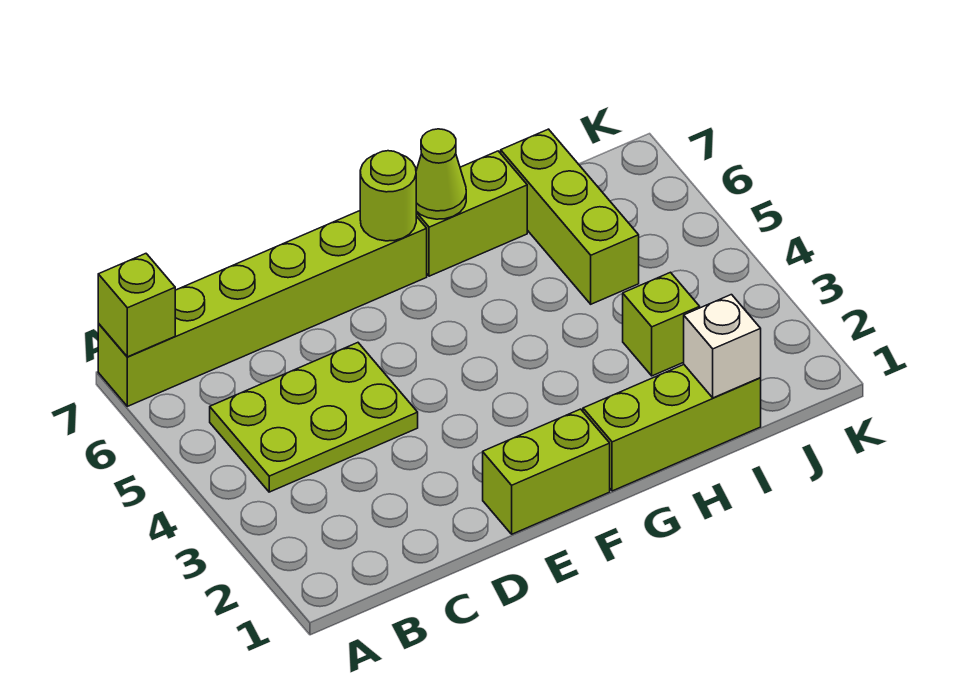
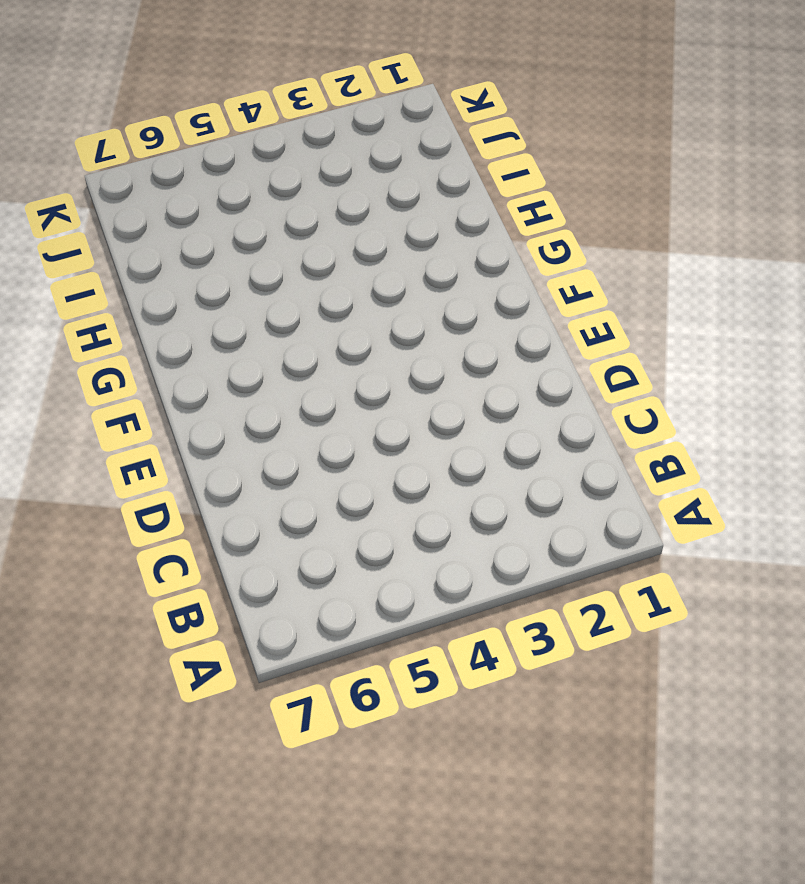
none -> lime 1x6 brick [98,211,427,406]
none -> lime 2x3 plate [210,343,418,492]

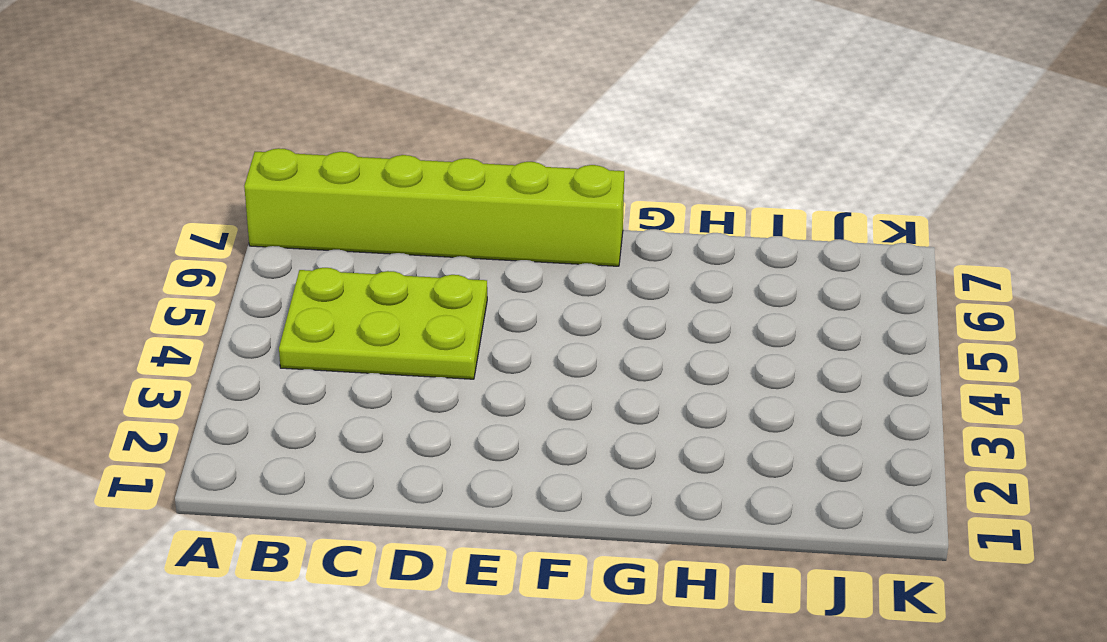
none -> lime 1x2 brick [483,409,610,534]
none -> lime 1x3 brick [583,365,761,491]

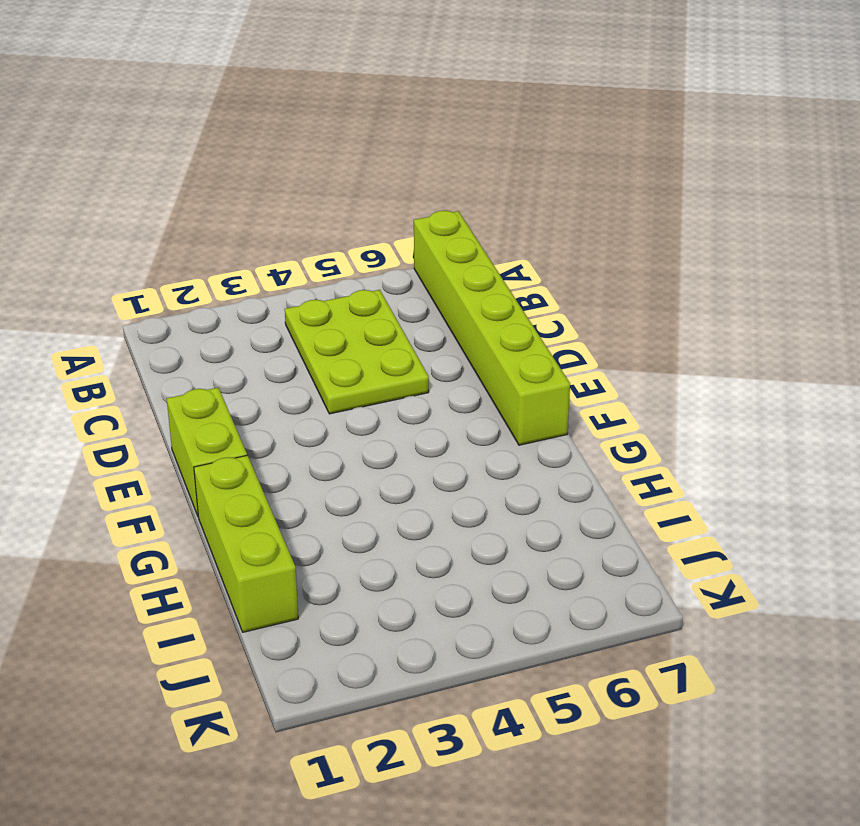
none -> lime 1x2 brick [416,151,527,276]
none -> lime 1x1 brick [623,272,700,376]

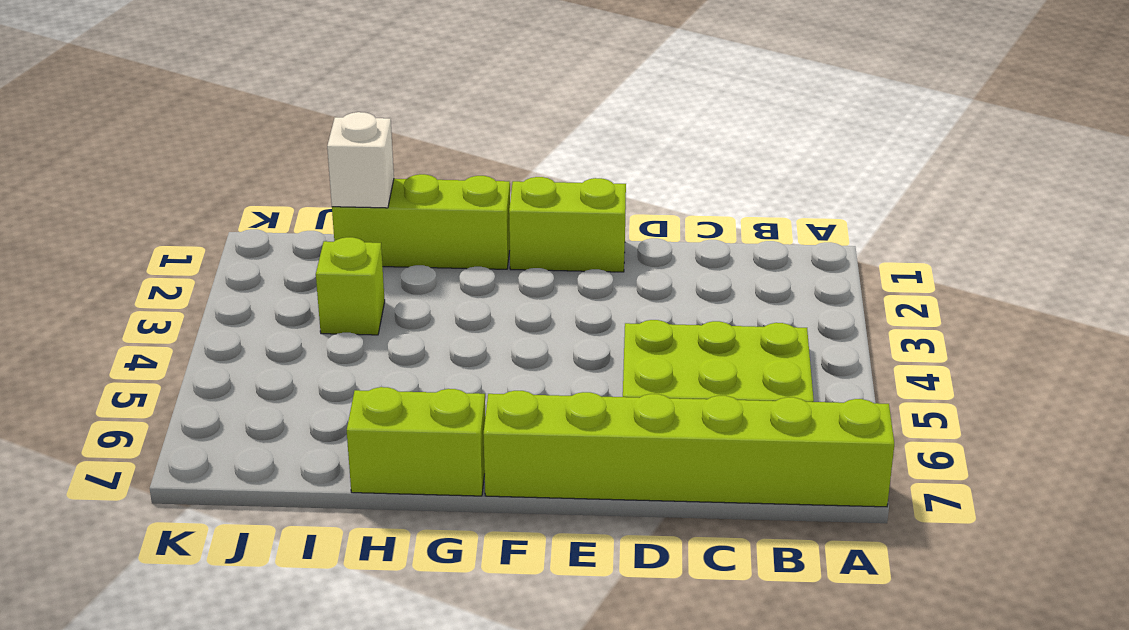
none -> lime 1x3 brick [501,129,639,304]
none -> lime 1x1 brick [98,254,175,357]

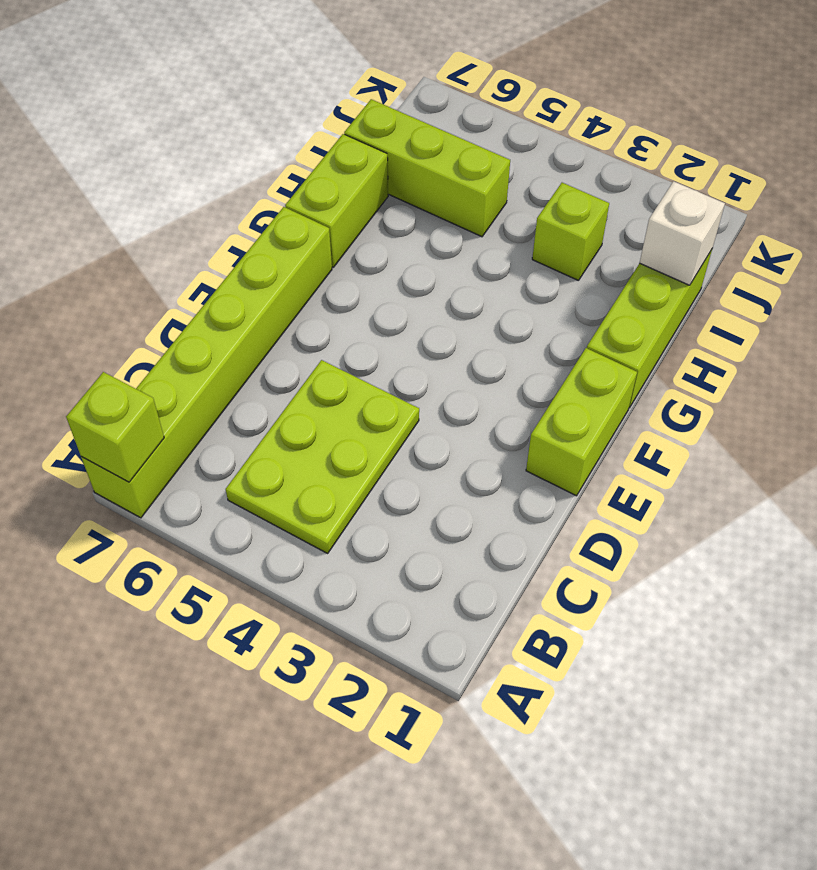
none -> lime 1x1 round brick [360,151,416,241]
none -> lime 1x1 cone [416,129,466,219]

